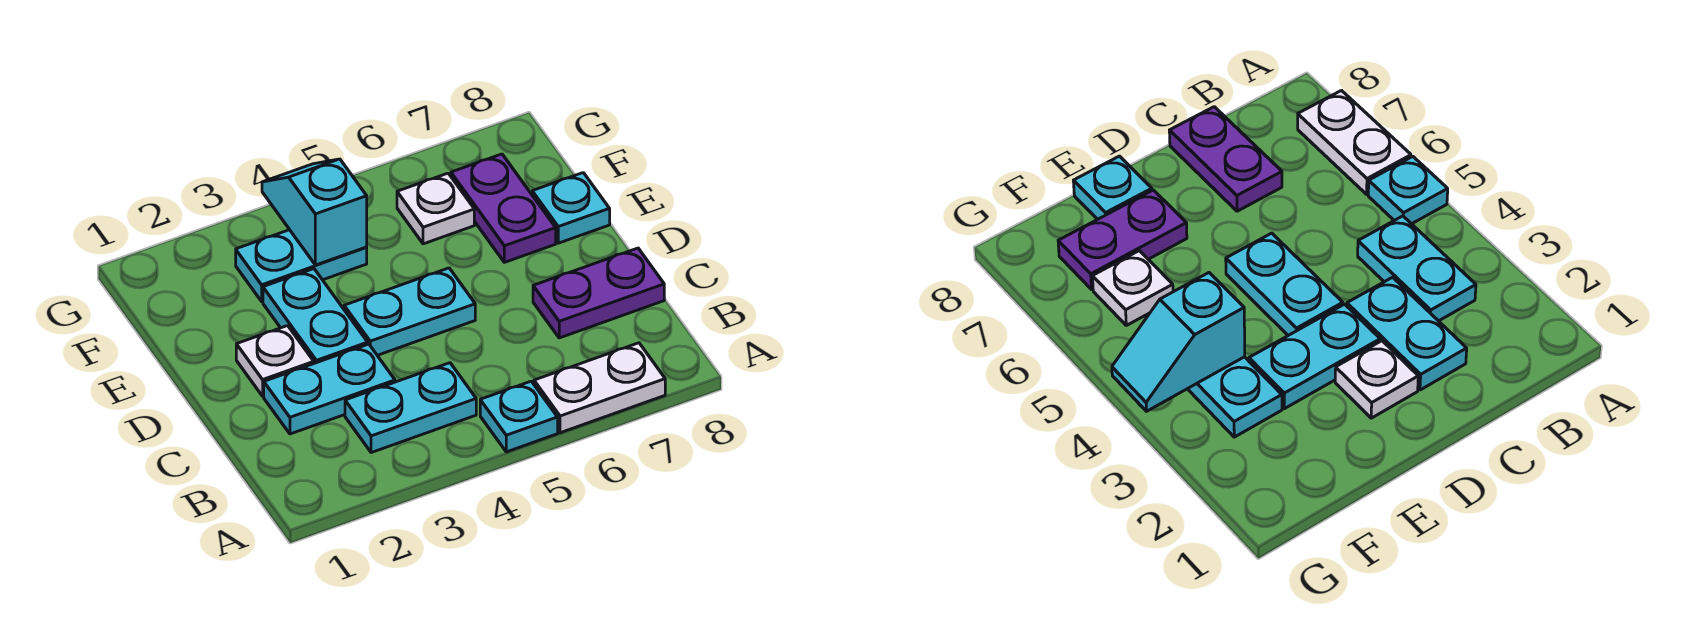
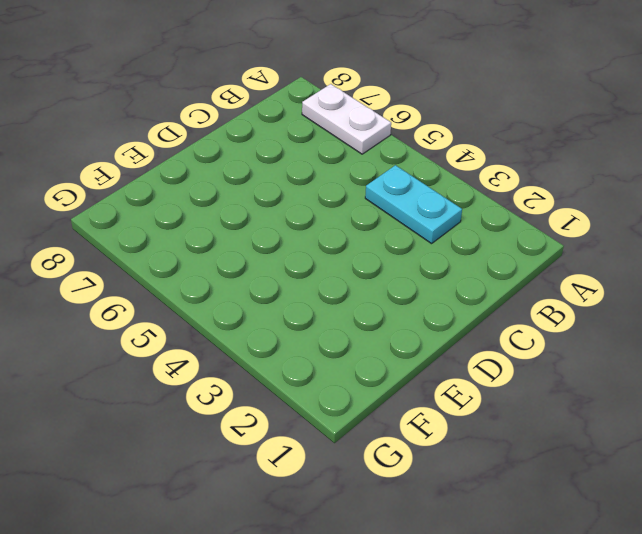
none -> cyan 1x1 plate [480,381,558,452]
none -> cyan 1x2 plate [264,344,395,434]
none -> purple 1x2 plate [533,248,664,338]

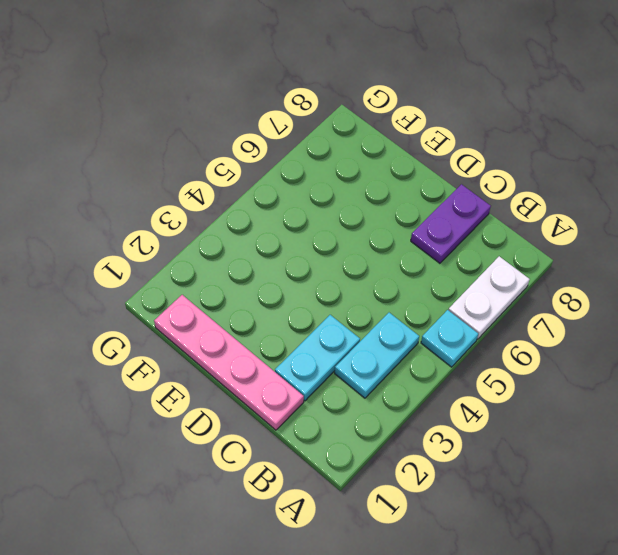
pink 1x4 plate [154,295,304,430] -> none
none -> white 1x1 plate [236,326,314,396]
none -> cyan 1x2 plate [263,269,368,363]
none -> cyan 1x2 plate [344,268,475,355]

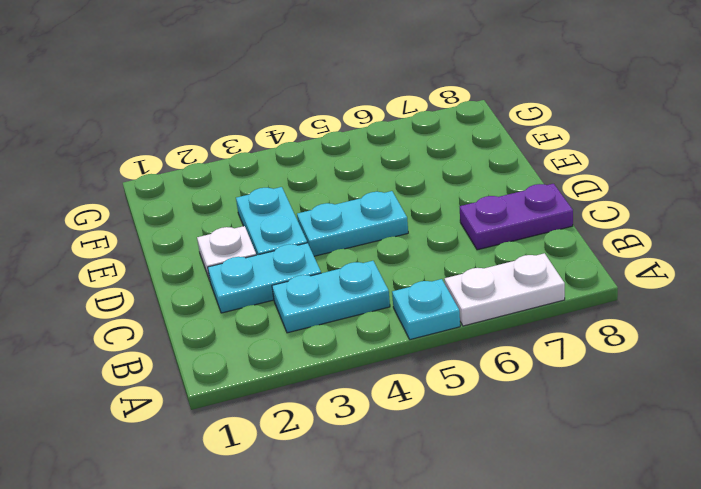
none -> purple 1x2 plate [451,154,556,262]
none -> cyan 1x1 plate [532,173,610,243]
none -> cyan 1x2 plate [236,230,367,301]

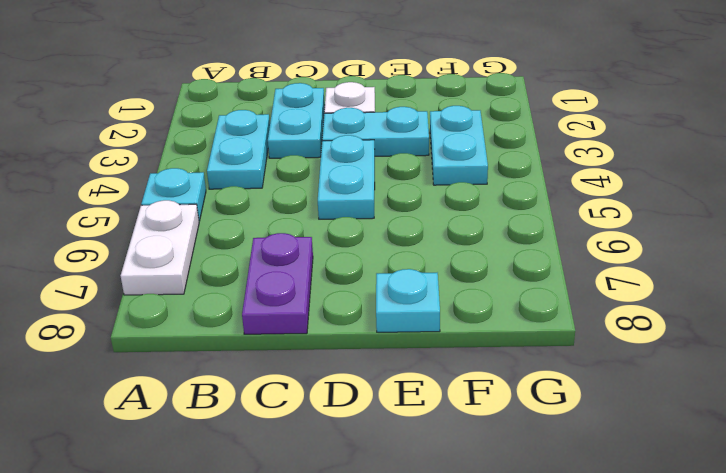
none -> purple 1x2 plate [451,154,556,262]
none -> white 1x1 plate [397,173,474,244]
none -> cyan 1x2 slope [262,159,367,265]

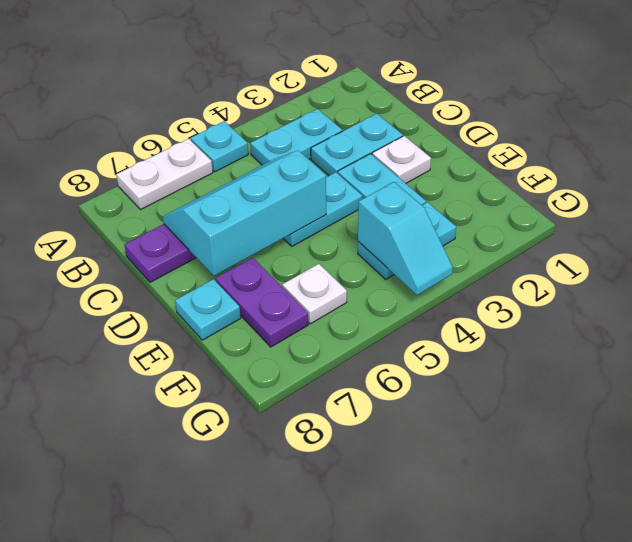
cyan 2x3 slope [163,150,326,276] -> none

